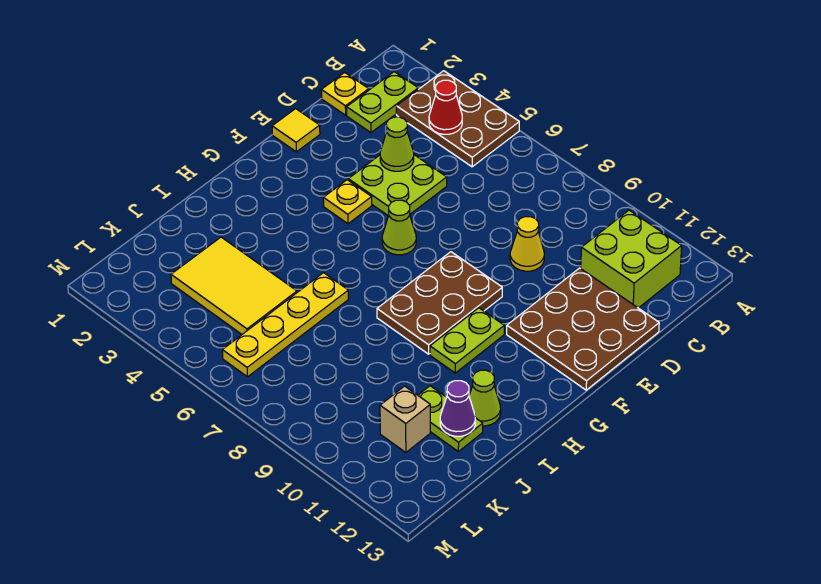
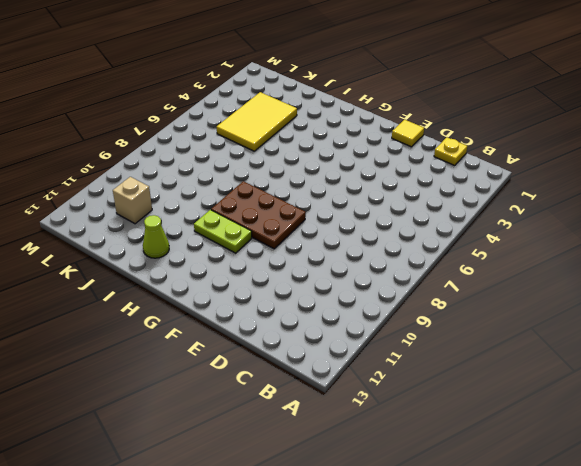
none -> brown 2x3 plate [396,71,519,167]
none -> lime 1x2 plate [347,72,418,133]
none -> lime 2x2 brick [581,210,682,308]

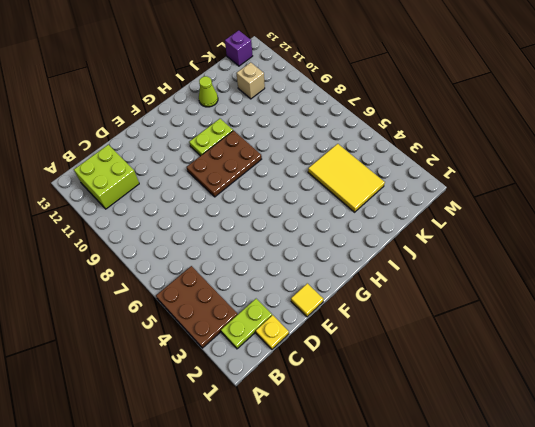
purple 1x1 brick [225,30,252,66] -> none
none -> lime 2x2 plate [348,155,447,216]
none -> yellow 1x1 cone [510,217,544,271]
none -> brown 3x3 plate [507,268,659,390]

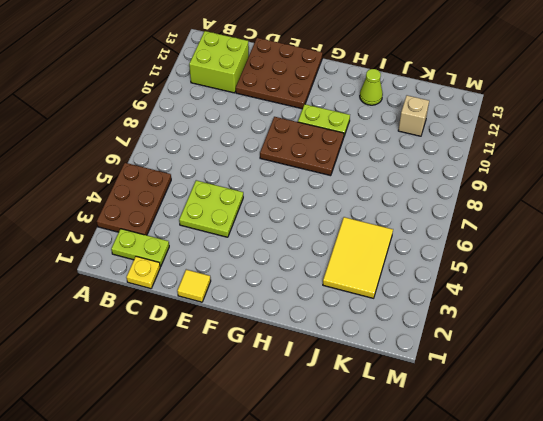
none -> yellow 1x1 cone [510,217,544,271]
none -> yellow 1x1 plate [323,180,372,224]
none -> lime 1x1 cone [382,200,416,255]

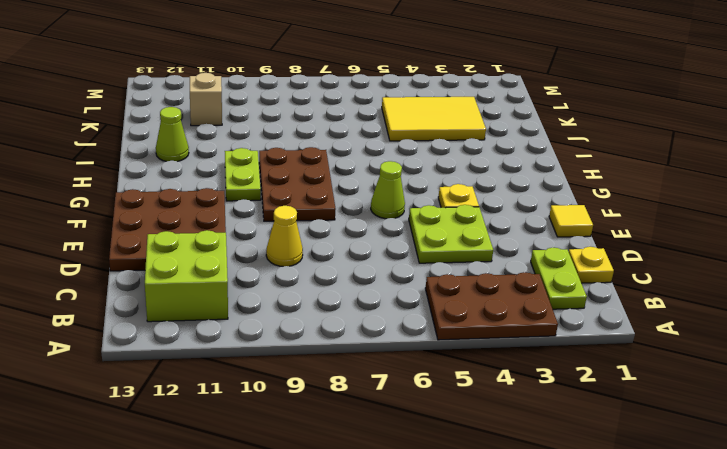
none -> yellow 1x4 plate [222,273,348,377]
none -> lime 1x2 plate [418,386,483,452]
none -> red 1x1 cone [429,80,462,134]

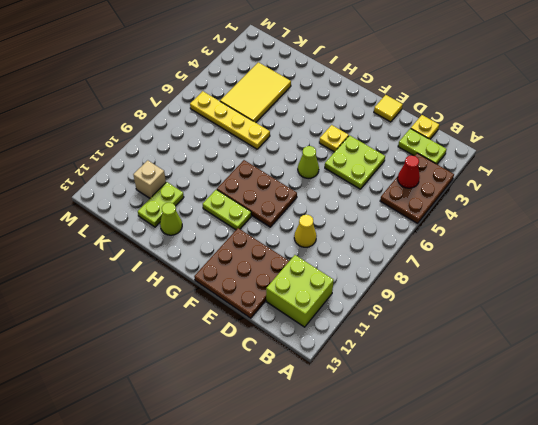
none -> lime 1x1 cone [380,117,414,171]
none -> purple 1x1 cone [440,381,475,436]

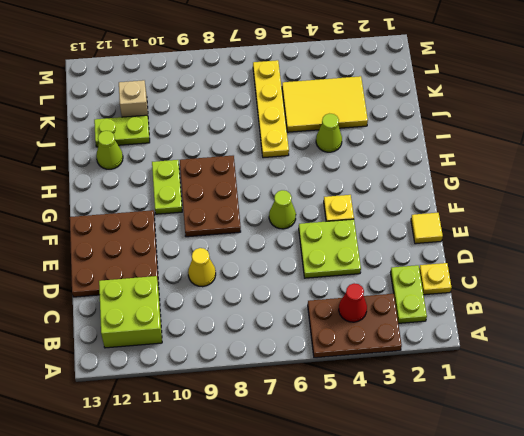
lime 1x1 cone [316,114,342,152] -> lime 1x1 cone moved to [380,117,414,171]
none -> purple 1x1 cone [440,381,475,436]

